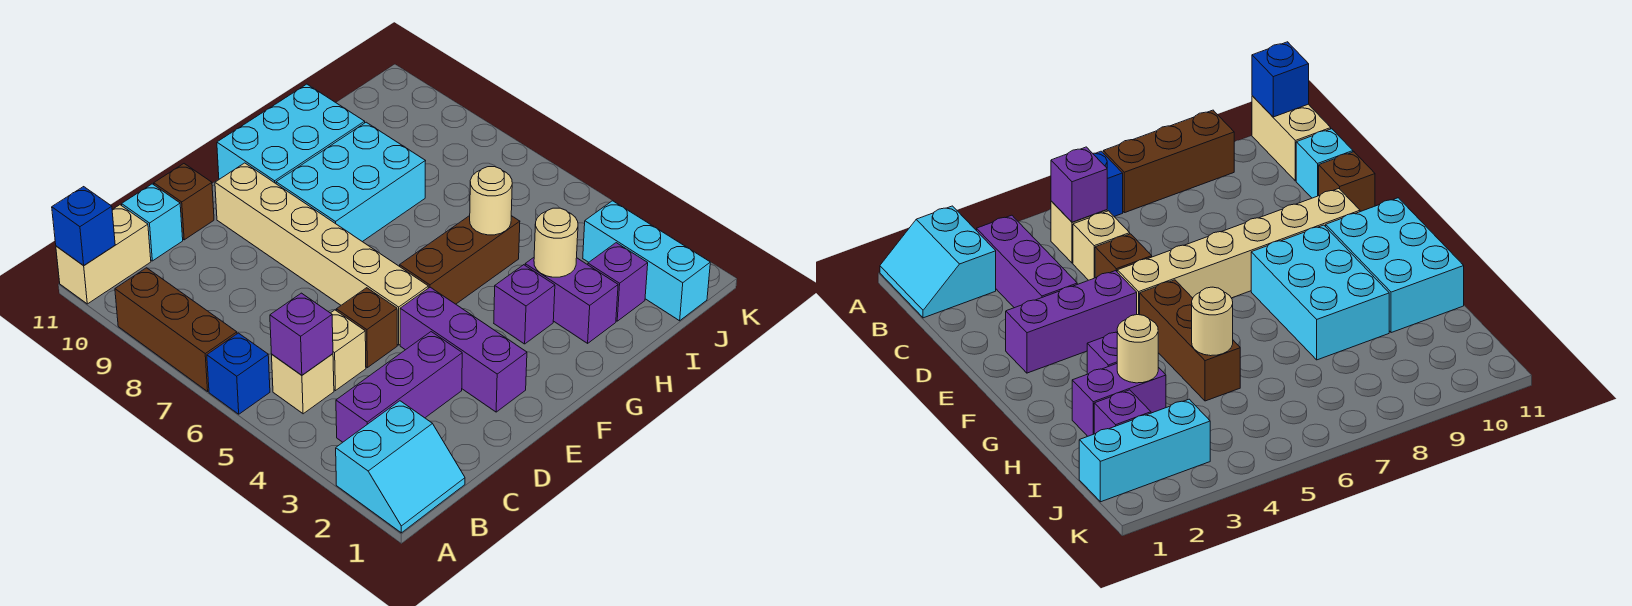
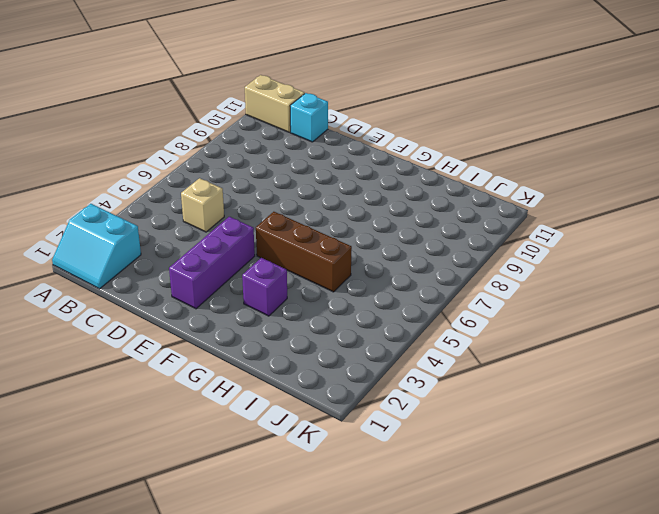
none -> blue 1x1 brick [207,333,270,414]
none -> brown 1x3 brick [115,268,237,391]
none -> purple 1x3 brick [336,332,462,442]

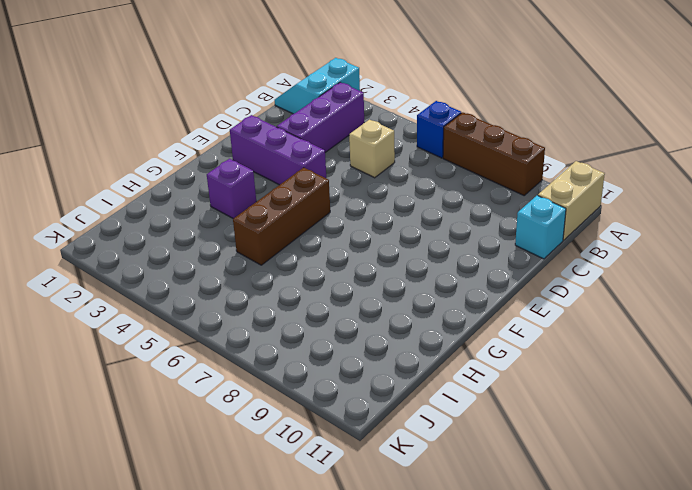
none -> tan 1x1 brick [272,354,334,414]
none -> brown 1x1 brick [336,288,397,368]
none -> brown 1x1 brick [154,164,214,240]

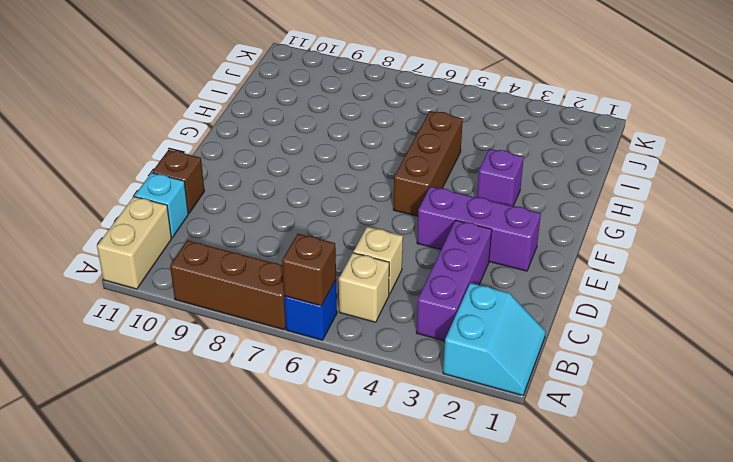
brown 1x1 brick [282,234,336,306] -> brown 1x1 brick moved to [336,288,397,368]
none -> tan 1x6 brick [215,163,428,345]
none -> cyan 2x3 brick [276,122,425,242]
none -> cyan 2x3 brick [217,84,365,183]

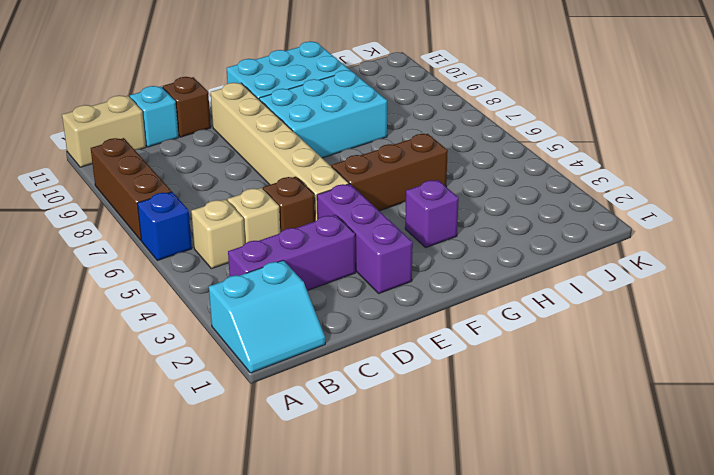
none -> purple 1x2 brick [525,258,618,343]
none -> purple 1x1 brick [588,243,648,321]
none -> cyan 1x3 brick [583,201,710,321]

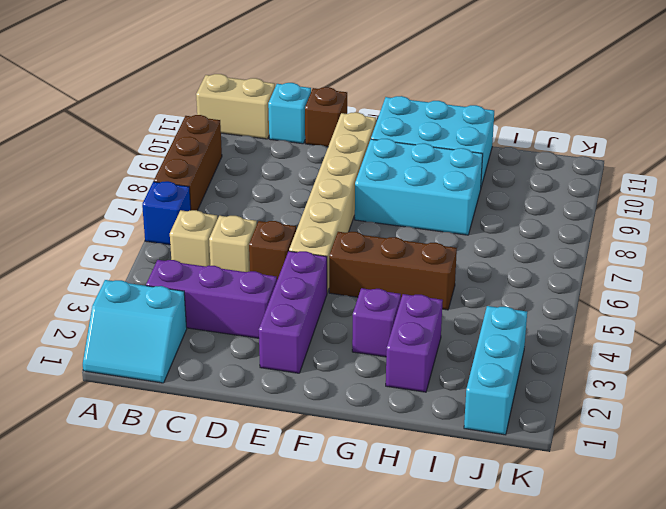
none -> purple 1x1 brick [588,243,648,321]
none -> blue 1x1 brick [52,187,115,266]
none -> purple 1x1 brick [270,293,333,375]

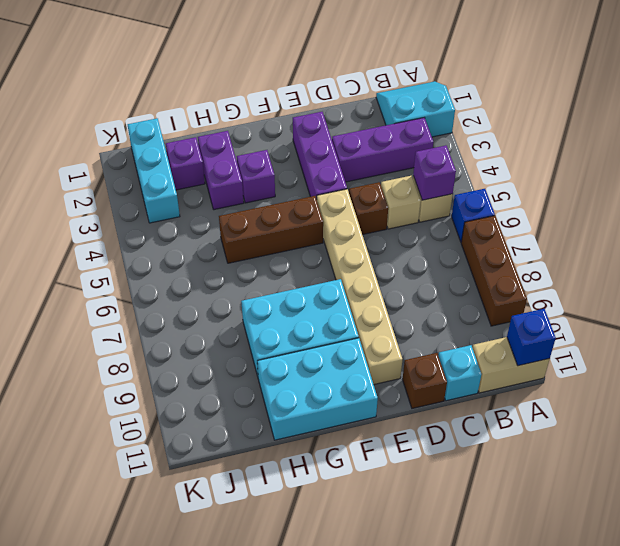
none -> tan 1x1 round brick [534,208,578,277]
none -> tan 1x1 round brick [470,167,512,235]

